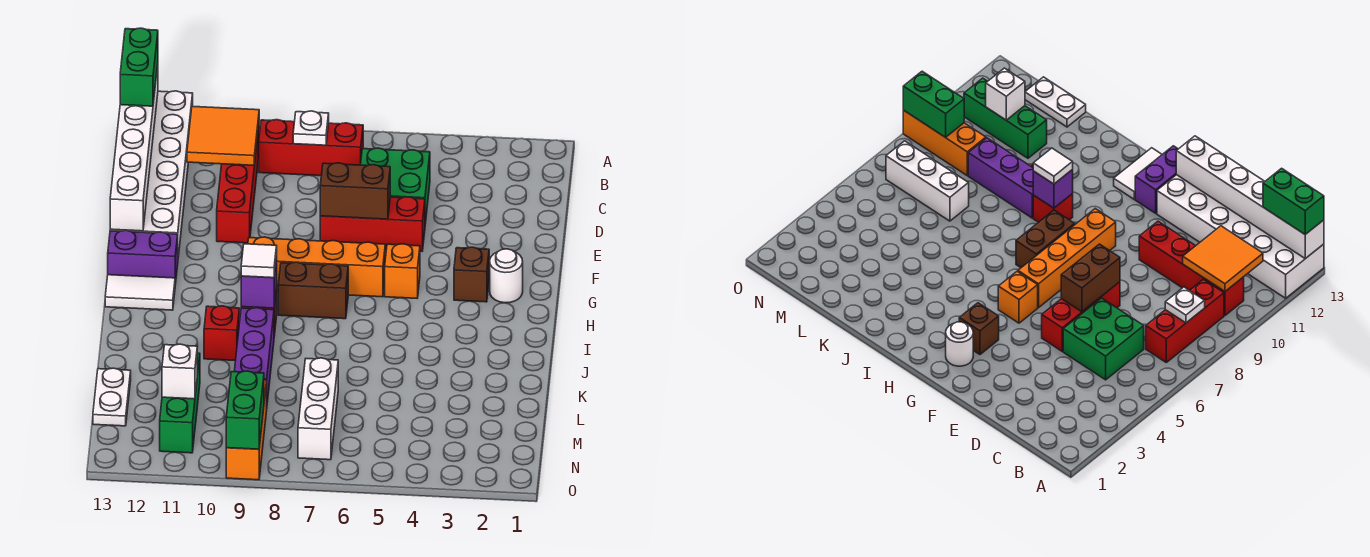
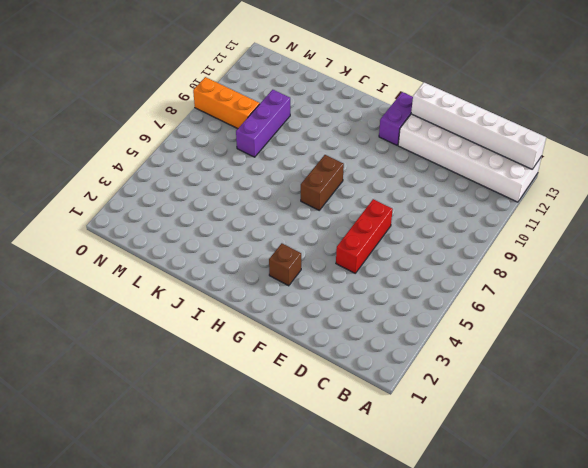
purple 1x3 brick [236,90,290,157] -> purple 1x3 brick turned to [234,308,274,402]
none -> red 1x3 brick [259,120,363,176]
none -> red 1x4 brick [217,128,259,243]
none -> green 2x2 brick [361,148,430,224]

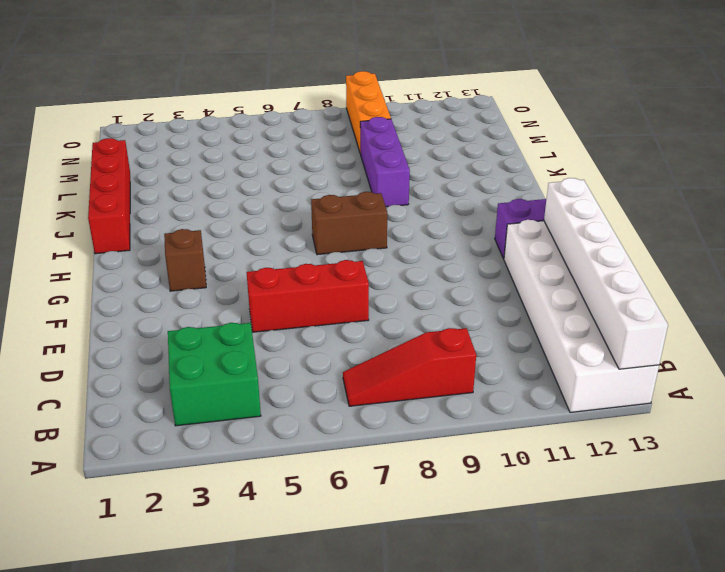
green 2x2 brick [168,323,261,426] -> green 2x2 brick moved to [361,148,430,224]
red 1x3 slope [343,328,476,406] -> red 1x3 brick [259,120,363,176]
red 1x4 brick [88,138,130,254] -> red 1x4 brick moved to [217,128,259,243]
none -> white 1x1 round brick [490,249,523,303]
none -> orange 1x1 brick [385,244,420,298]
none -> orange 1x4 brick [248,237,385,297]

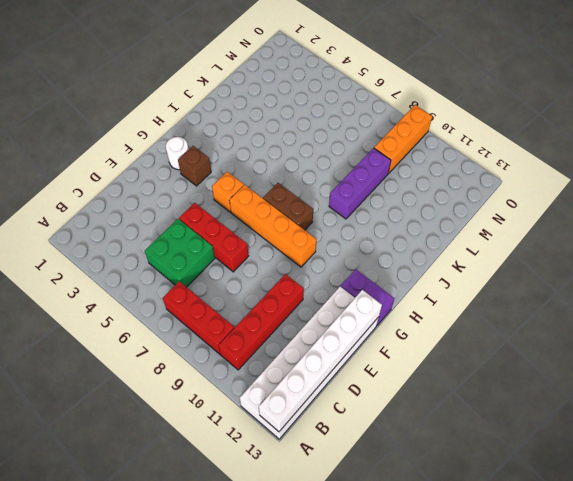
none -> white 1x2 tile [105,275,175,310]
none -> red 1x1 brick [1033,194,1073,222]
none -> red 1x1 brick [204,306,239,361]

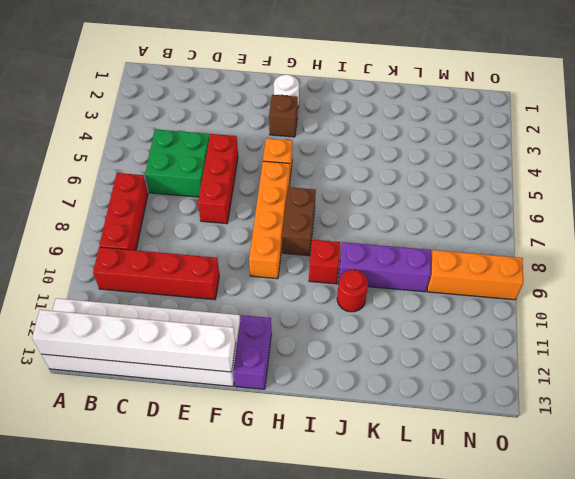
red 1x1 round brick [337,270,368,312] -> red 1x1 brick [204,306,239,361]
none -> white 1x2 tile [105,275,175,310]
none -> white 1x3 brick [298,358,338,460]
none -> green 1x3 brick [160,353,200,453]

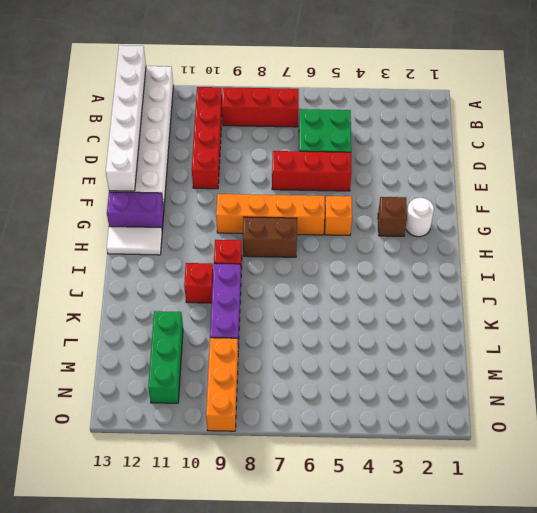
none -> white 1x3 brick [298,358,338,460]
none -> white 1x2 plate [93,368,131,426]
none -> white 1x1 plate [293,111,329,145]

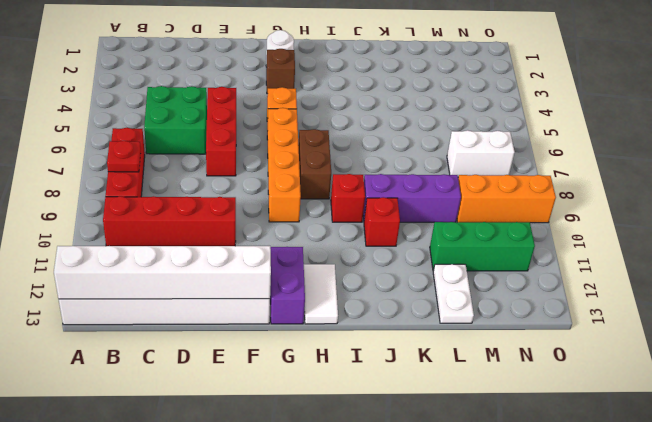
red 1x1 plate [107,141,141,172] -> white 1x1 plate [293,111,329,145]
white 1x2 plate [433,264,474,323] -> white 1x2 plate turned to [93,368,131,426]
white 1x2 brick [447,130,515,177] -> white 1x3 brick [298,358,338,460]
none -> orange 2x2 tile [187,106,259,165]
none -> brown 1x2 brick [320,163,390,219]
none -> purple 1x1 brick [241,256,277,308]

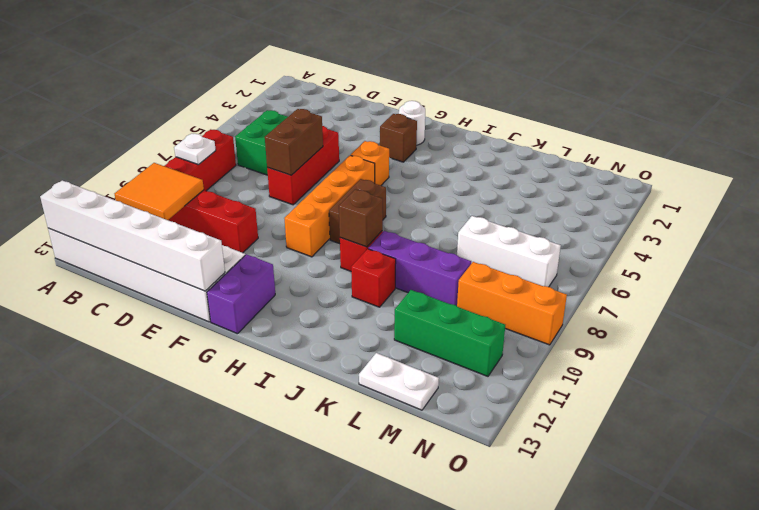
brown 1x1 brick [339,189,383,247] -> purple 1x1 brick [241,256,277,308]
none -> white 1x2 tile [105,275,175,310]
none -> white 1x1 brick [162,344,197,399]
none -> green 1x2 brick [226,371,264,449]

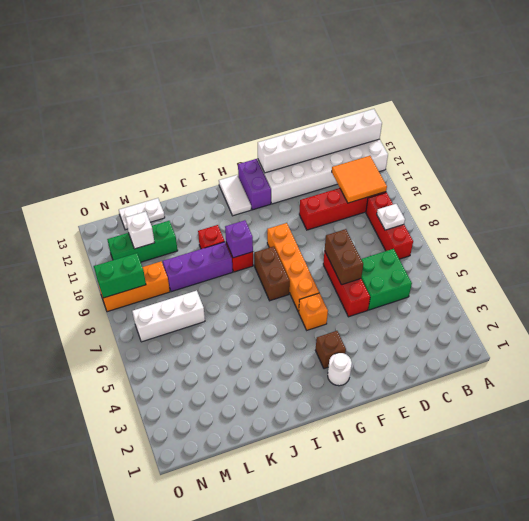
none -> green 1x2 brick [120,28,158,106]
none -> white 1x1 tile [241,244,277,278]

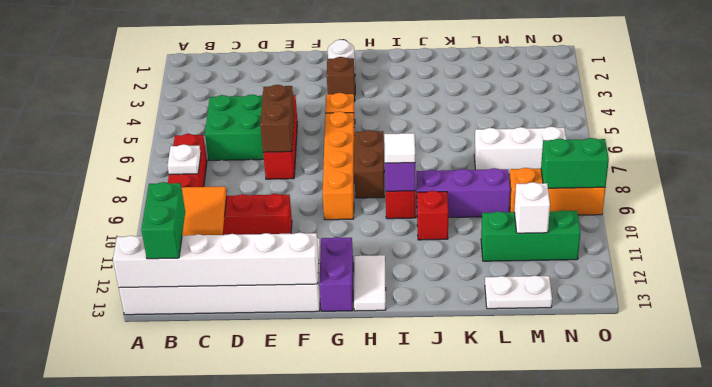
green 1x2 brick [141,182,185,259] -> green 1x2 brick turned to [120,28,158,106]

